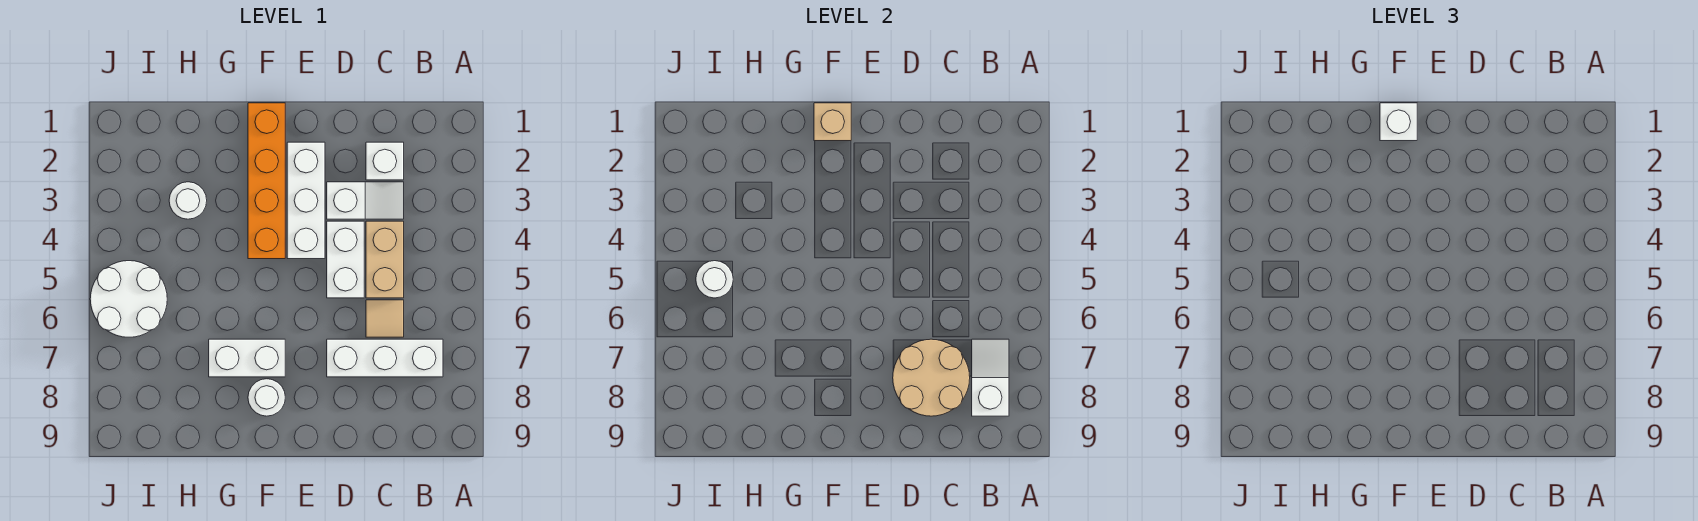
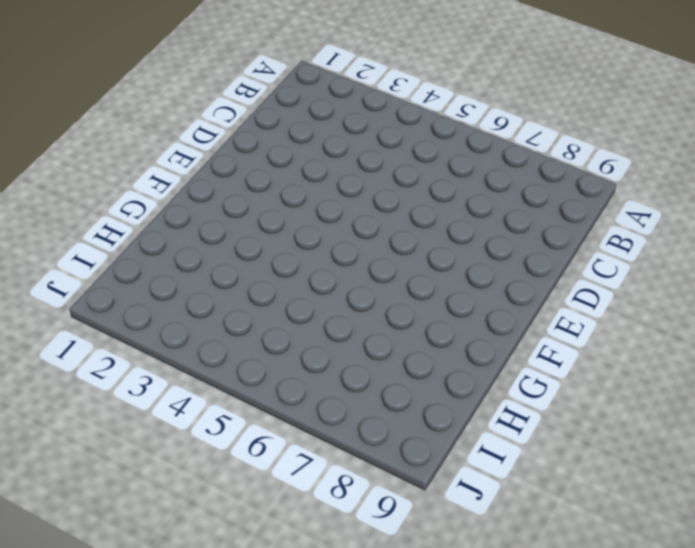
none -> white 1x3 brick [327,339,443,377]
none -> white 1x1 brick [366,142,404,180]
none -> white 1x2 slope [327,182,404,219]

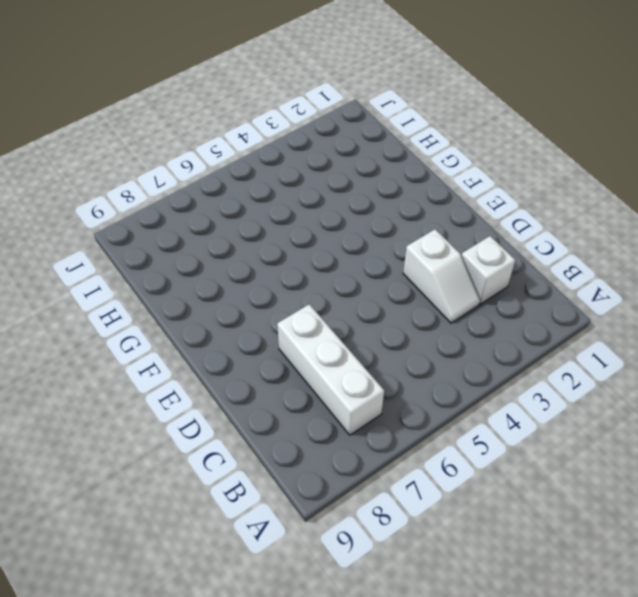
none -> tan 1x2 brick [366,221,404,298]
none -> tan 1x1 tile [366,300,404,337]
none -> white 1x2 brick [327,221,364,298]

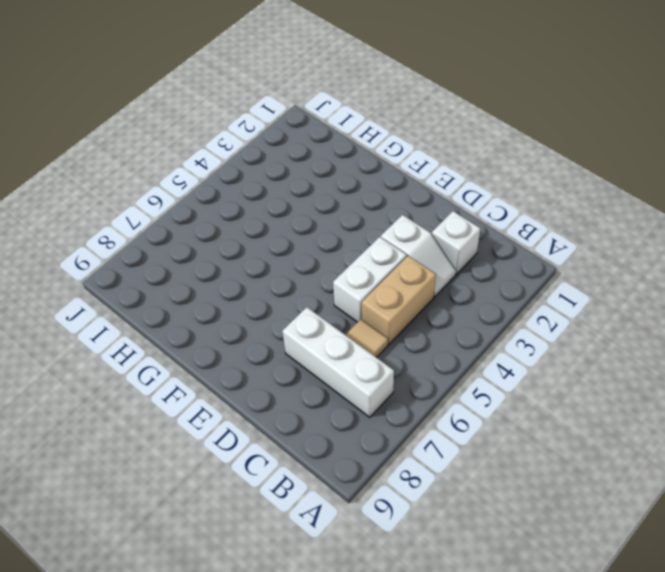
none -> white 1x3 brick [287,142,325,259]
none -> orange 1x4 brick [248,103,285,259]
none -> white 1x2 brick [209,339,285,377]

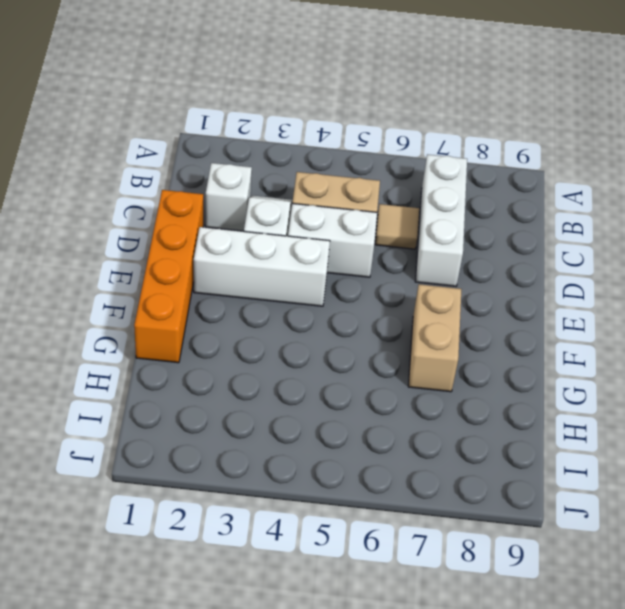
orange 1x4 brick [134,190,203,363] -> orange 1x4 brick turned to [248,103,285,259]
tan 1x2 brick [408,284,461,392] -> white 1x2 brick [209,339,285,377]
none -> white 1x1 round brick [248,379,285,416]
none -> white 1x1 round brick [169,182,207,219]
none -> white 2x2 round brick [90,261,167,337]

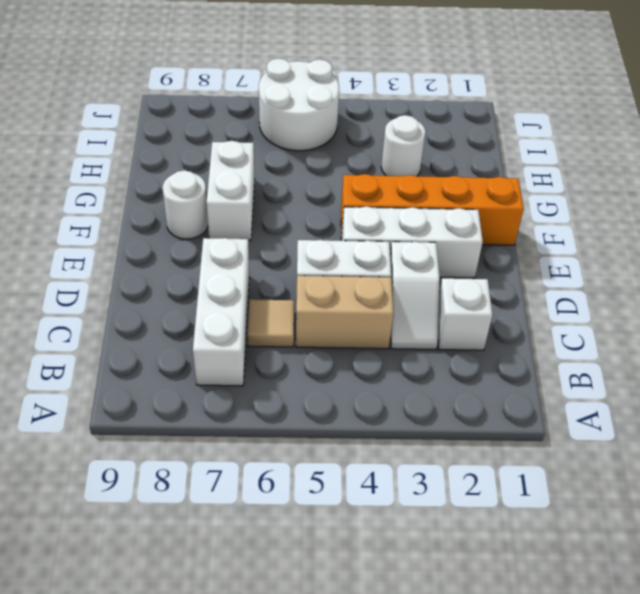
none -> white 1x2 slope [972,339,1009,416]
none -> tan 2x2 round brick [893,339,970,416]
none -> tan 1x1 brick [814,103,851,141]

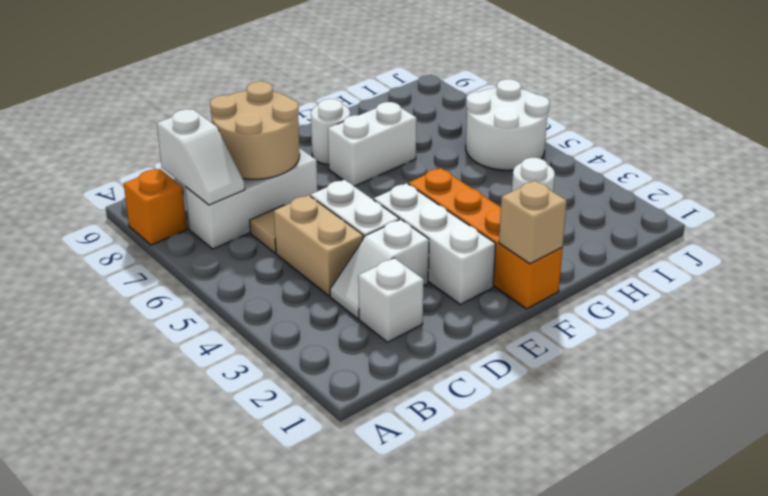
orange 1x1 brick [124,169,187,245] -> none
none -> white 1x1 round brick [696,261,733,298]
none -> white 1x1 brick [1380,103,1417,141]

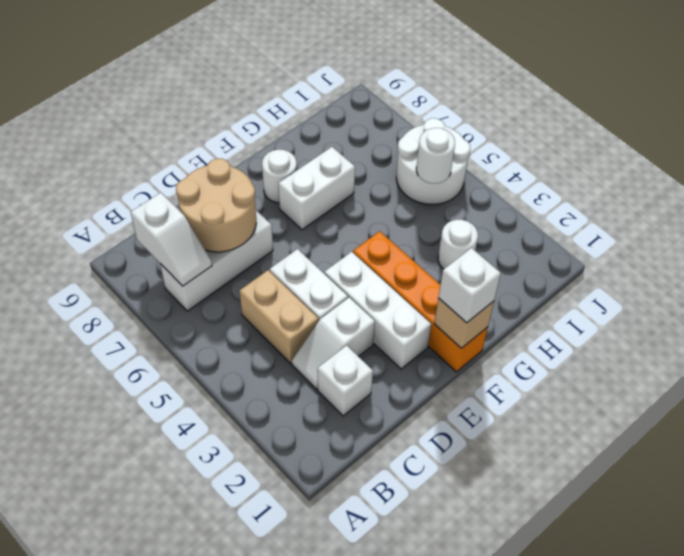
none -> tan 1x1 tile [366,300,404,337]

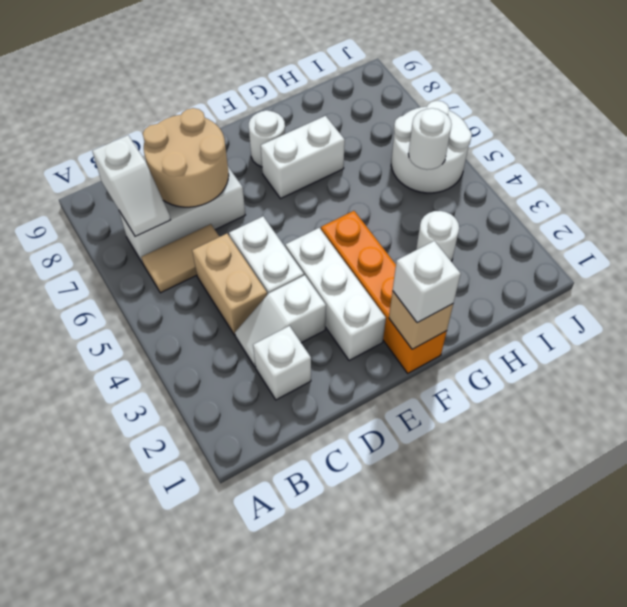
tan 1x2 tile [142,224,219,293] -> tan 1x1 tile [366,300,404,337]

